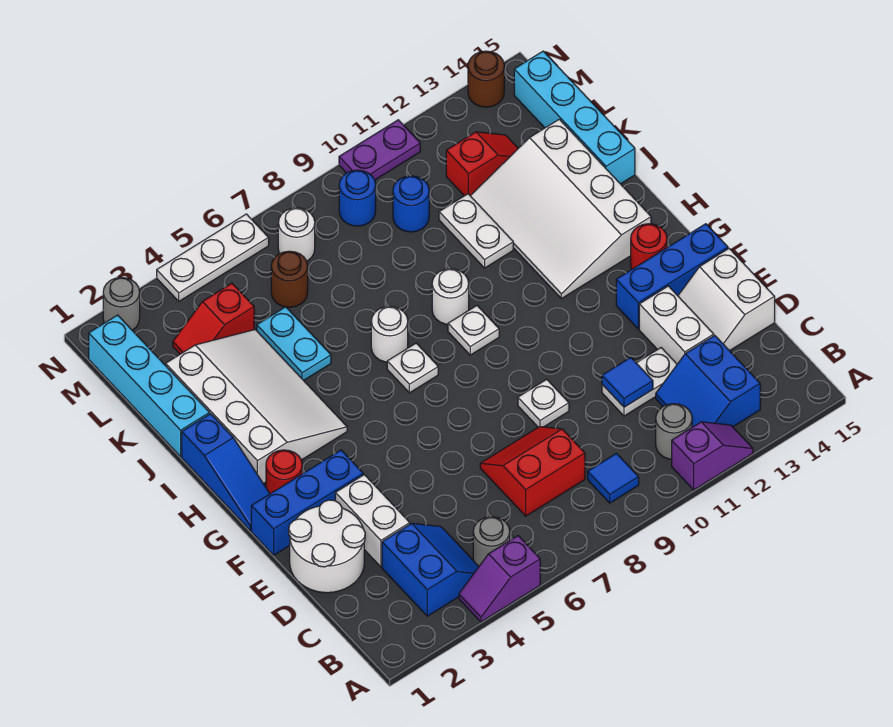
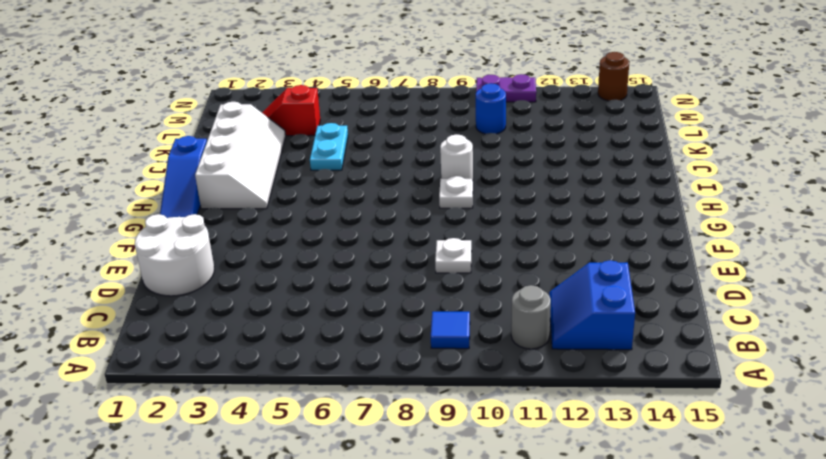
white 2x4 slope [195,102,286,209] -> white 3x4 slope [166,329,347,484]
none -> purple 1x2 slope [459,536,540,622]
none -> purple 1x2 slope [672,422,753,490]
none -> blue 2x2 slope [382,523,479,616]
none -> grey 1x1 round brick [473,517,510,566]

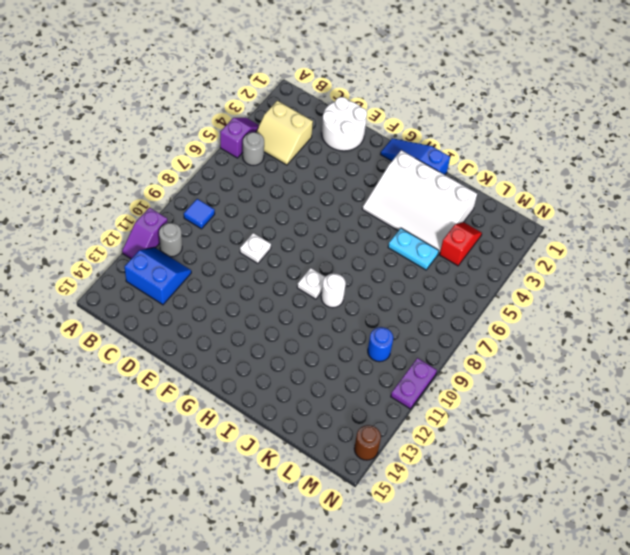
tan 2x2 slope [256,101,313,165] -> blue 2x2 slope [382,523,479,616]
none -> red 2x2 slope [480,427,585,516]
none -> white 1x2 brick [335,475,410,567]
none -> white 1x2 plate [602,348,677,416]
none -> white 1x2 brick [639,286,714,364]

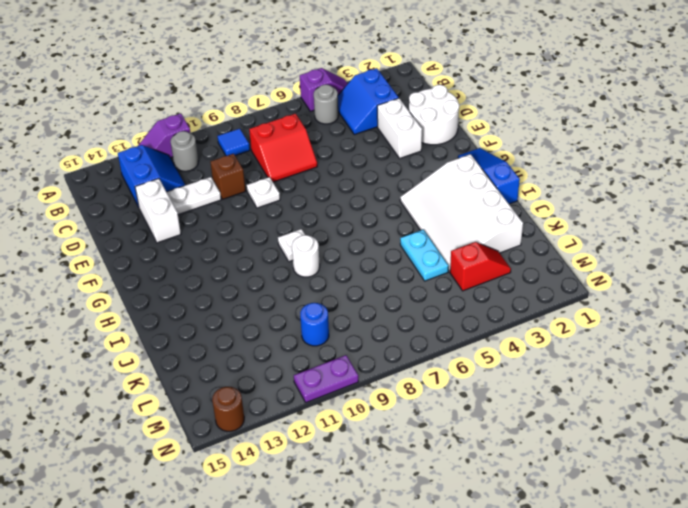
brown 1x1 brick [210,154,246,199] -> none
none -> white 2x2 slope [678,249,775,351]
none -> blue 1x3 brick [251,450,363,555]
none -> blue 1x3 brick [616,224,728,329]
none -> red 1x1 round brick [266,450,302,494]

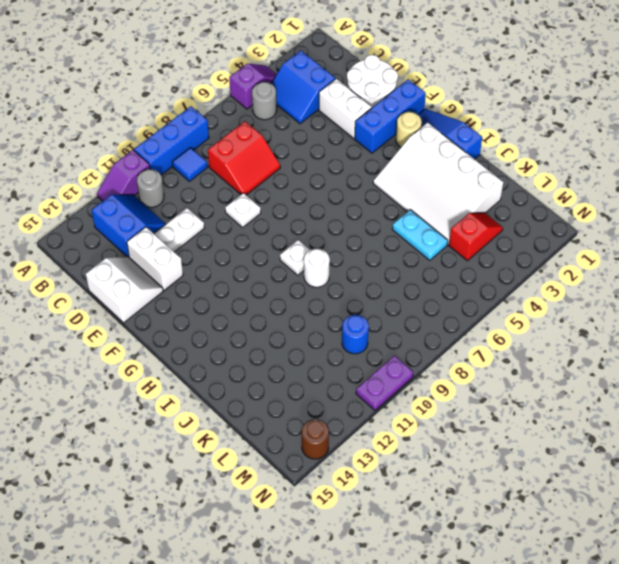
blue 1x3 brick [134,106,209,175] -> blue 1x3 brick moved to [616,224,728,329]
tan 1x1 round brick [396,112,422,147] -> red 1x1 round brick [266,450,302,494]
none -> red 1x1 round brick [631,224,667,269]
none -> white 1x1 plate [387,343,438,393]
none -> white 3x4 slope [471,119,651,299]
none -> white 1x1 round brick [371,306,408,362]

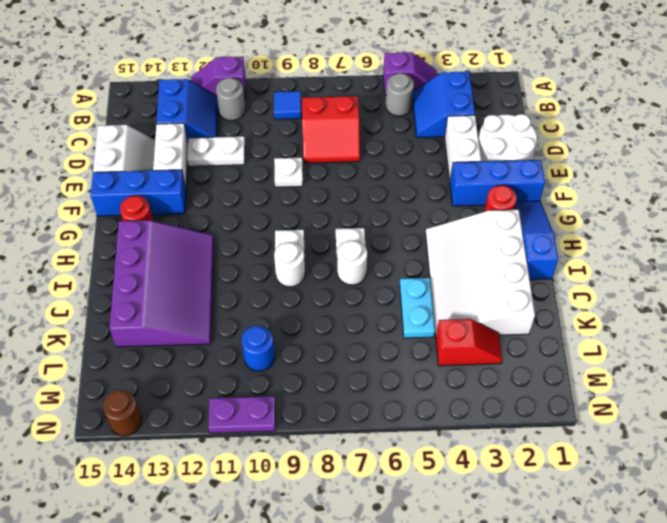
purple 3x4 slope [109,220,214,347] -> white 3x4 slope [471,119,651,299]
none -> cyan 1x4 brick [89,315,210,457]
none -> white 1x2 plate [439,194,513,268]
none -> cyan 1x4 brick [514,51,635,184]
none -> brown 1x1 round brick [271,251,308,307]

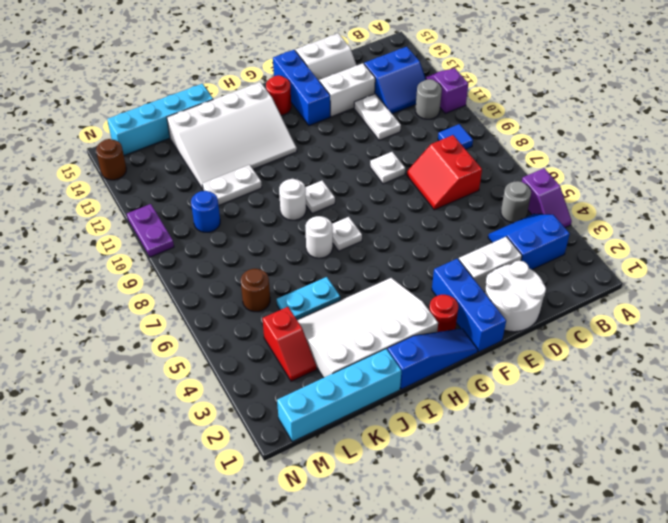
none -> red 1x2 slope [446,132,518,196]
none -> white 1x1 round brick [278,208,315,261]
none -> blue 1x1 round brick [339,170,376,226]
none -> grey 1x1 round brick [103,277,140,330]

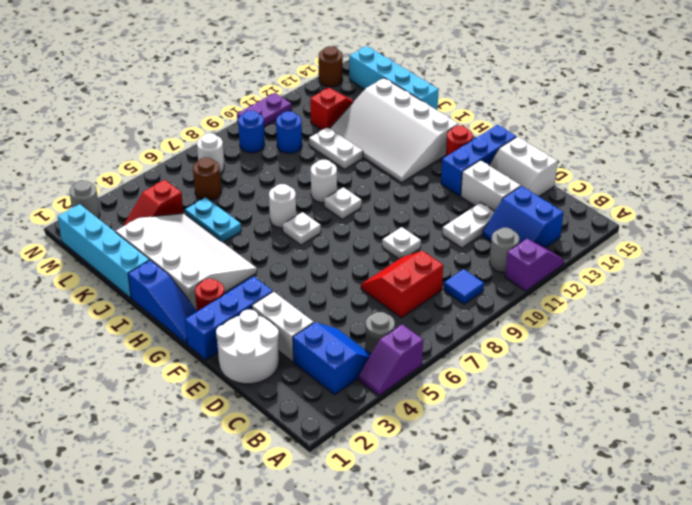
none -> white 1x3 plate [157,214,269,301]
none -> blue 1x1 tile [602,357,653,407]

